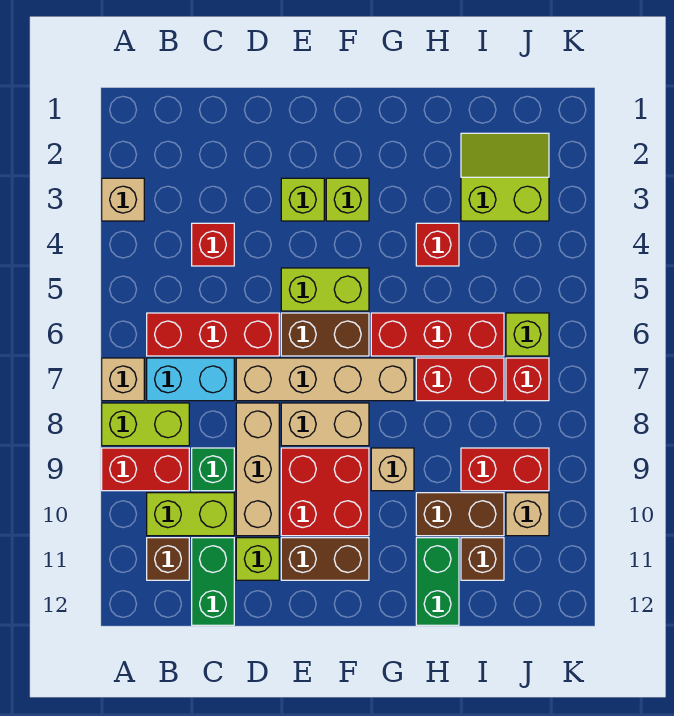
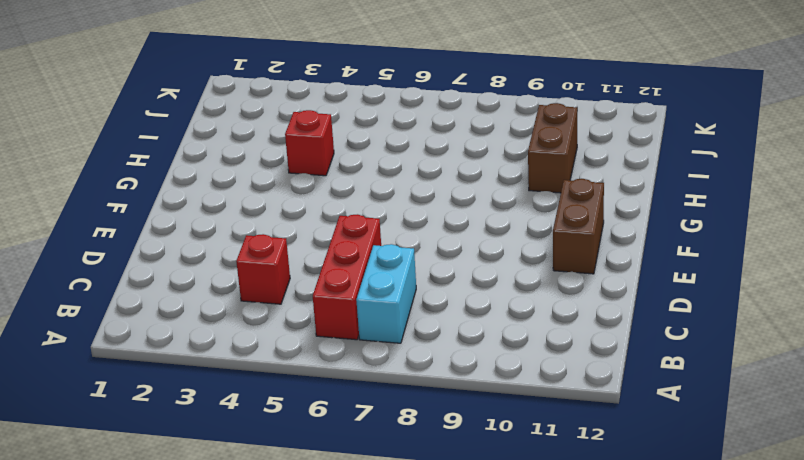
none -> tan 1x1 brick [102,178,144,221]
none -> tan 1x1 brick [102,358,144,401]
none -> lime 1x2 brick [102,403,189,446]
none -> red 1x2 brick [102,448,189,491]

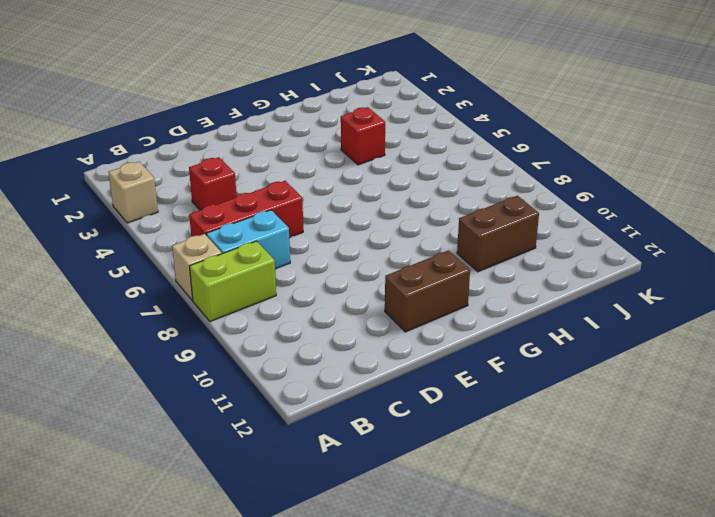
none -> red 1x2 brick [102,448,189,491]
none -> lime 1x2 brick [147,493,234,536]
none -> brown 1x1 brick [147,538,189,580]
none -> green 1x1 brick [192,448,234,491]

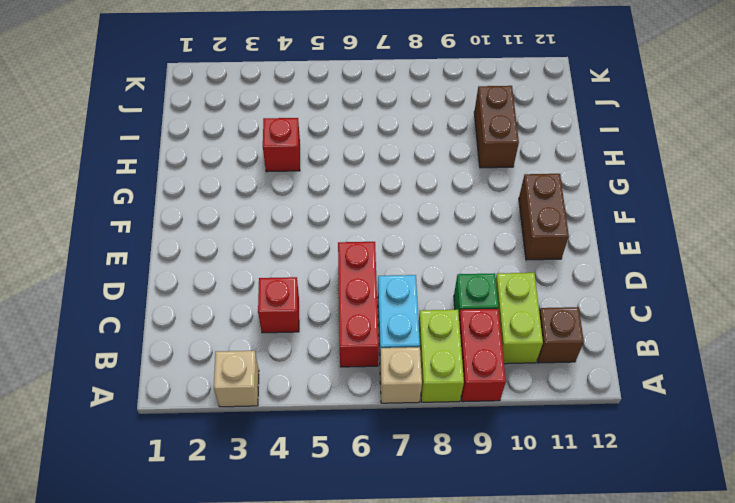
none -> green 1x2 brick [192,538,234,625]
none -> tan 1x4 brick [236,358,414,401]
none -> tan 1x3 brick [236,403,279,536]
none -> lime 1x1 brick [236,538,279,580]

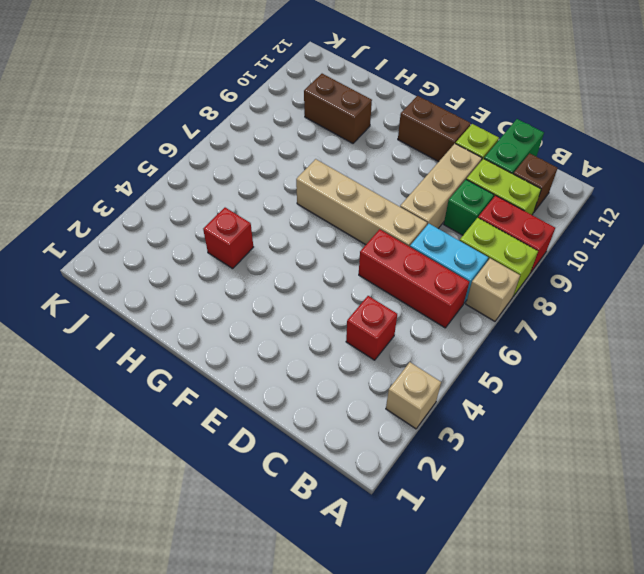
none -> lime 1x1 brick [281,178,324,221]
none -> lime 1x2 brick [281,268,369,311]
none -> brown 1x2 brick [281,313,369,356]
none -> tan 1x2 brick [281,403,369,446]

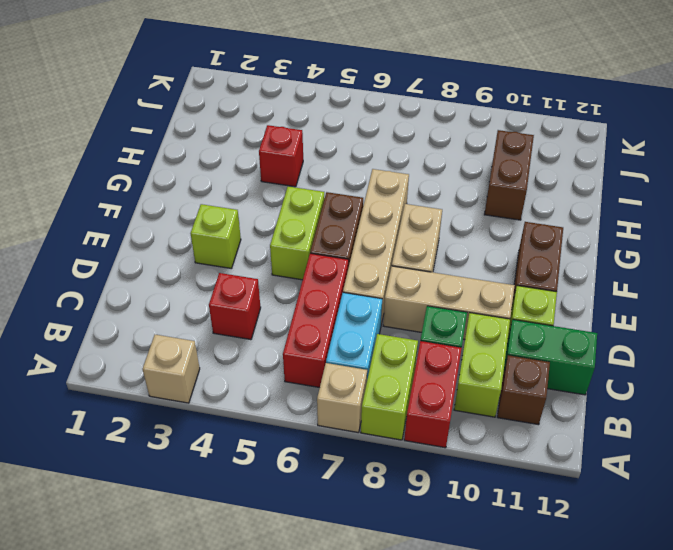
none -> red 2x2 brick [281,448,369,536]
none -> lime 1x1 brick [326,178,369,221]
none -> red 1x3 brick [371,313,504,356]
none -> tan 1x1 brick [371,448,414,491]

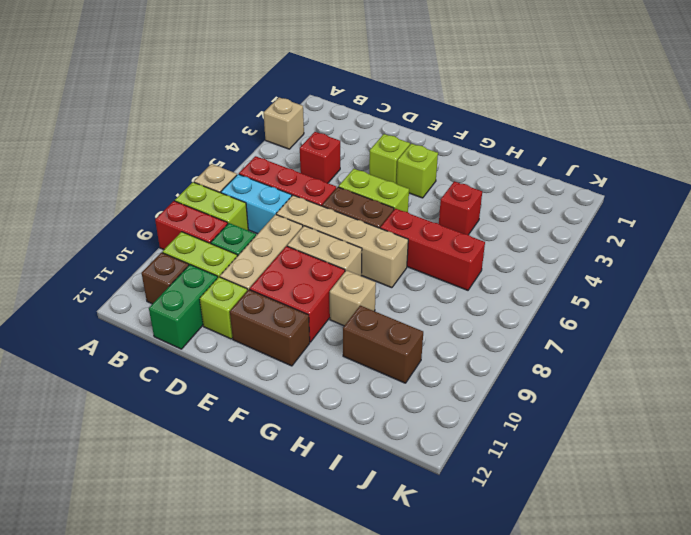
none -> red 1x2 brick [416,358,504,401]
none -> green 1x2 brick [416,538,459,625]
none -> lime 2x2 slope [461,133,549,221]
none -> red 1x2 brick [461,448,549,491]

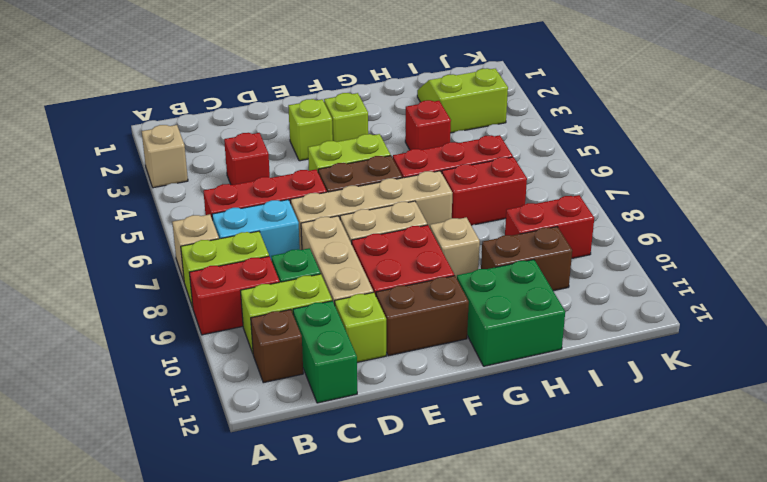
green 2x2 brick [457,260,565,366] -> green 1x2 brick [416,538,459,625]
none -> brown 1x1 brick [461,538,504,580]
none -> lime 1x1 brick [506,313,549,356]
none -> red 1x1 brick [506,358,549,401]
none -> tan 1x1 brick [506,493,549,536]

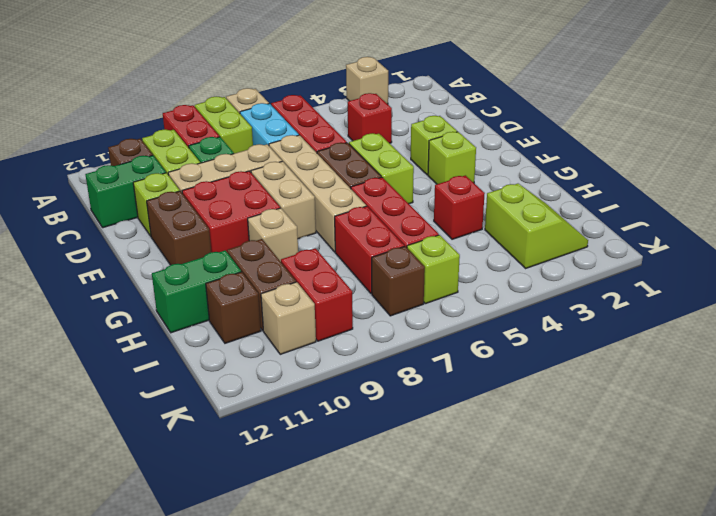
brown 1x1 brick [372,246,425,316] -> red 1x1 brick [506,358,549,401]

